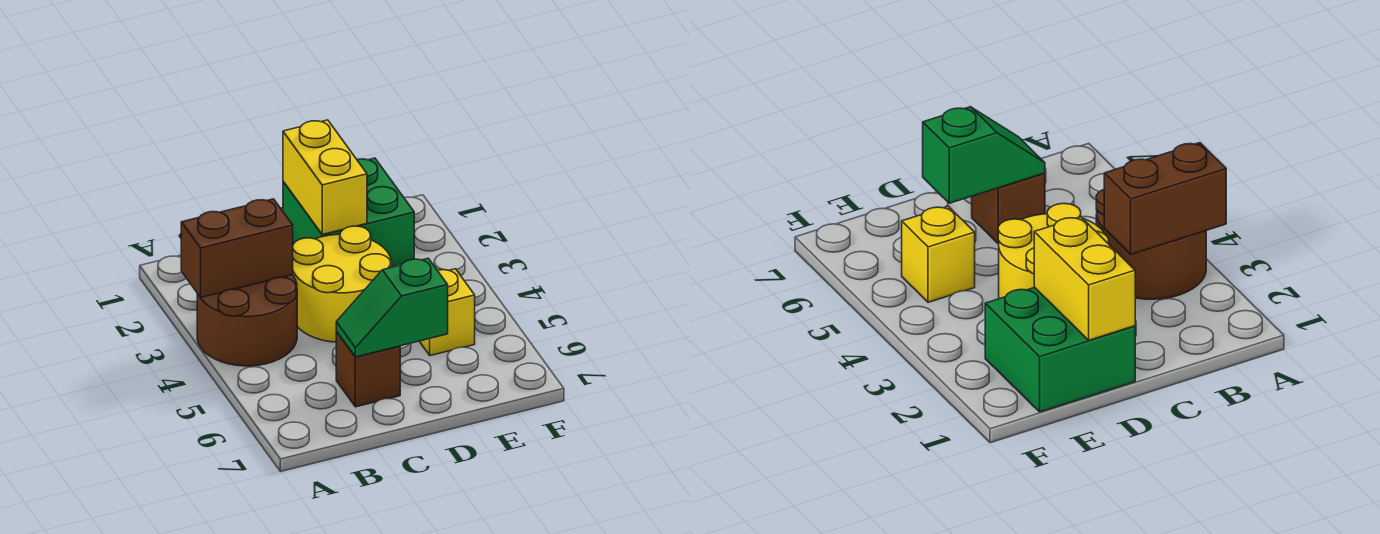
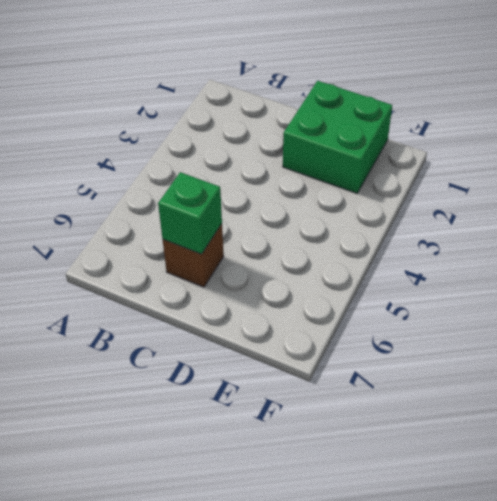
green 1x1 brick [158,172,222,254] -> green 1x2 slope [336,258,448,357]
none -> brown 2x2 round brick [197,275,297,366]
none -> yellow 2x2 round brick [293,226,392,342]

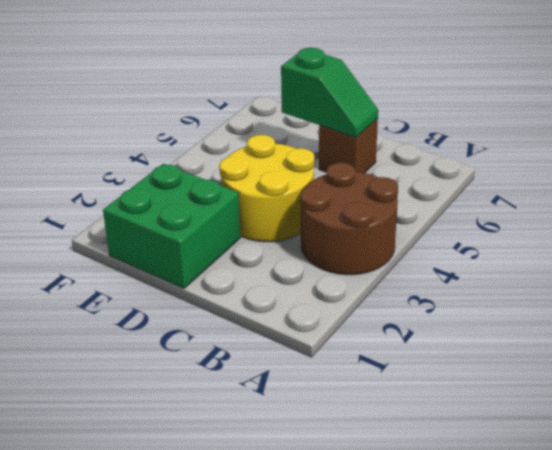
none -> yellow 1x1 brick [419,269,475,356]
none -> brown 1x2 brick [181,199,293,297]

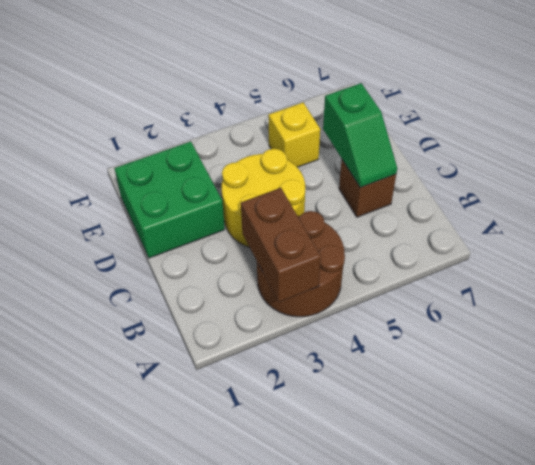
none -> yellow 1x2 brick [283,120,367,234]

